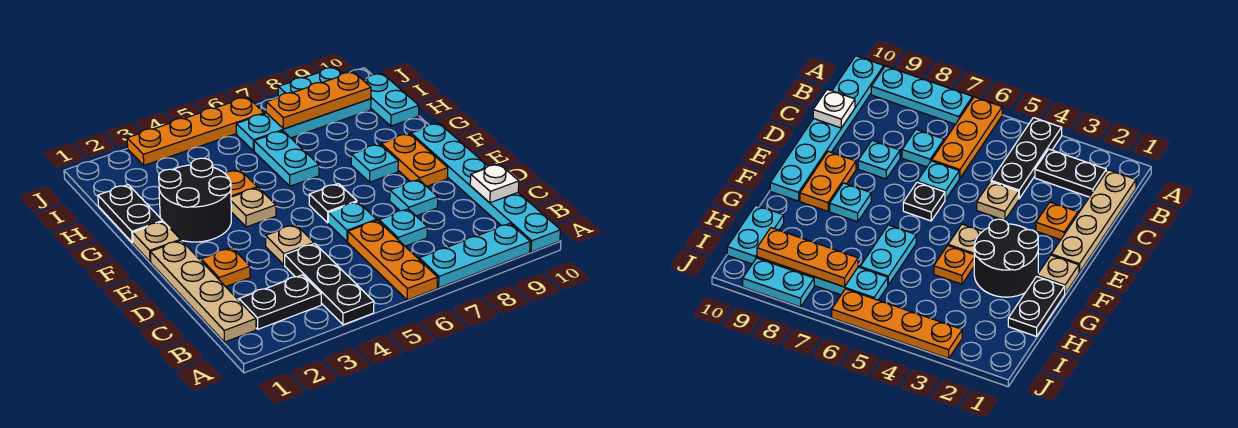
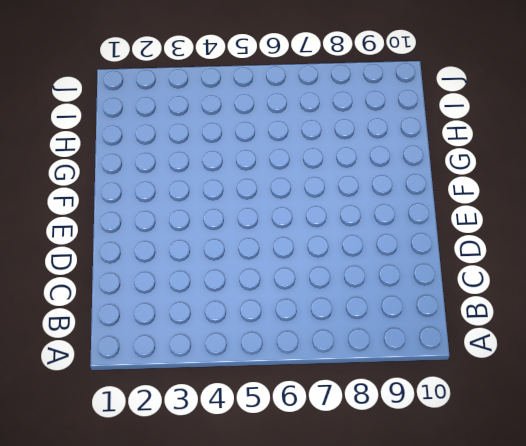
none -> black 1x3 plate [285,244,374,325]
none -> orange 1x3 plate [348,220,438,300]
none -> cyan 1x3 plate [419,224,530,288]

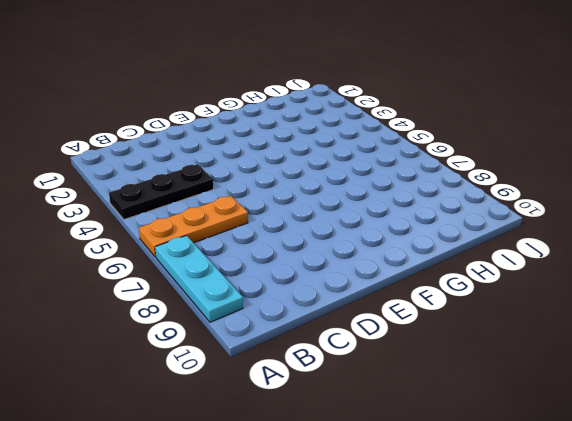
none -> cyan 1x6 plate [411,123,560,252]
none -> tan 1x4 plate [150,240,256,342]
none -> black 1x2 plate [239,275,321,329]

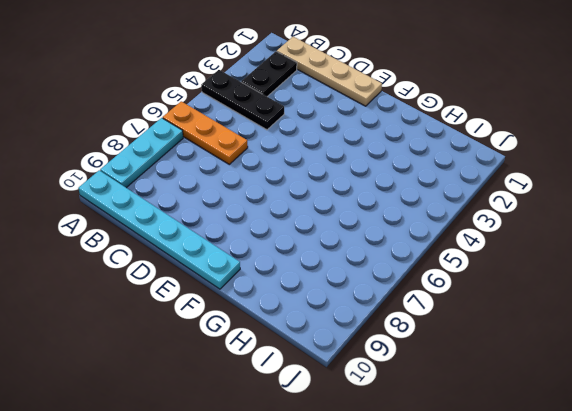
none -> cyan 1x1 plate [379,209,427,246]
none -> orange 1x1 plate [201,248,250,287]
none -> tan 1x1 plate [266,225,314,265]

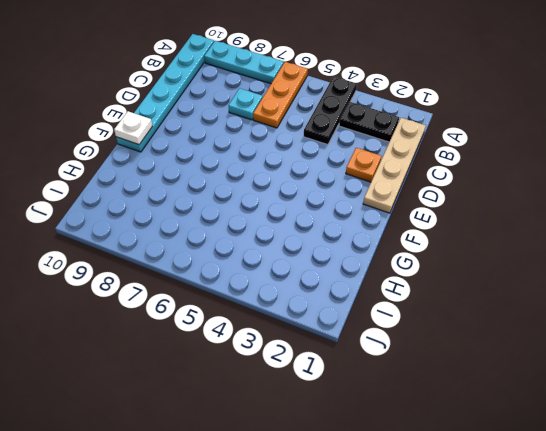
white 1x1 plate [114,111,152,145] -> white 1x1 plate moved to [470,164,519,203]
none -> tan 1x1 plate [266,225,314,265]
none -> cyan 1x1 plate [328,202,377,241]
none -> cyan 1x1 plate [390,180,438,216]

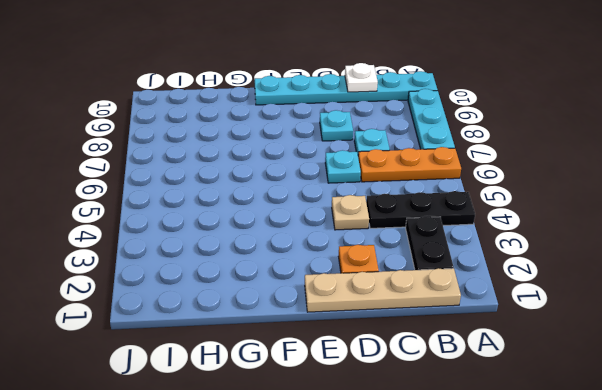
none -> black 1x1 plate [309,184,357,223]
none -> orange 1x2 plate [381,134,448,186]
none -> tan 1x1 plate [133,222,181,262]

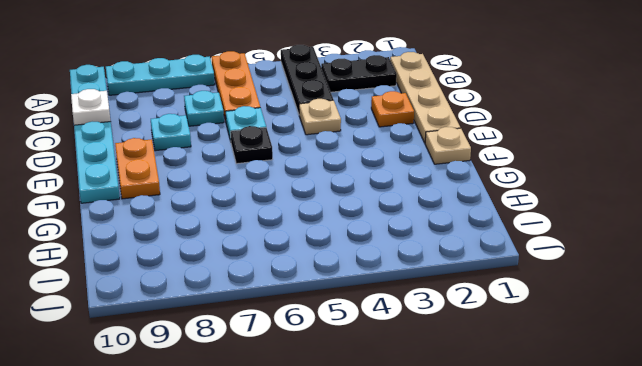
none -> black 2x2 round brick [159,158,231,242]
none -> tan 1x1 plate [231,188,276,227]
none -> cyan 1x1 plate [351,144,398,182]

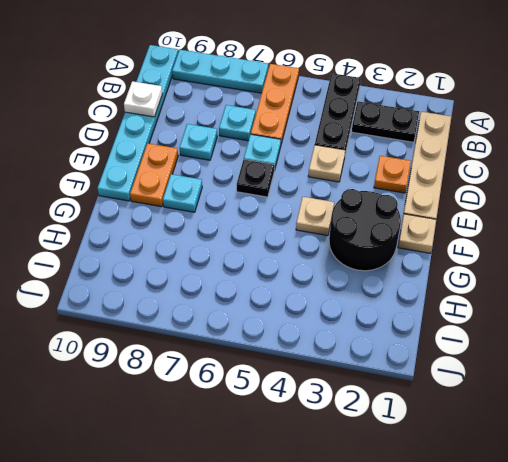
none -> black 1x2 plate [98,185,163,243]
none -> orange 1x1 plate [225,170,257,197]
none -> cyan 1x2 plate [254,131,319,186]

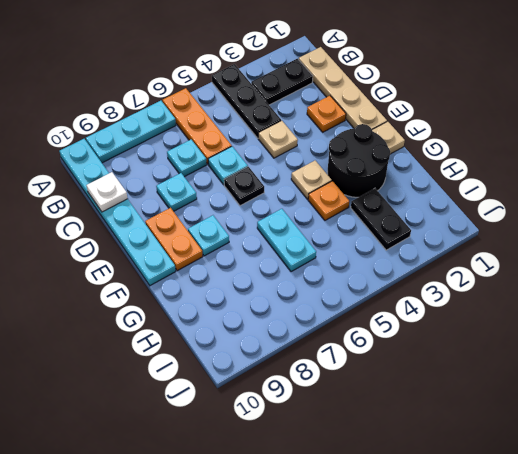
black 1x2 plate [351,188,411,250] -> black 1x2 plate moved to [98,185,163,243]
none -> cyan 1x2 plate [363,73,419,126]
none -> cyan 1x4 plate [236,99,371,151]
none -> orange 1x4 plate [127,97,264,165]

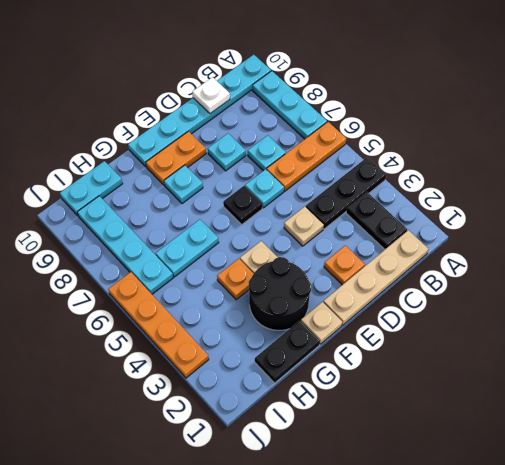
none -> cyan 1x2 plate [278,67,342,97]
none -> orange 1x3 plate [266,72,371,129]

